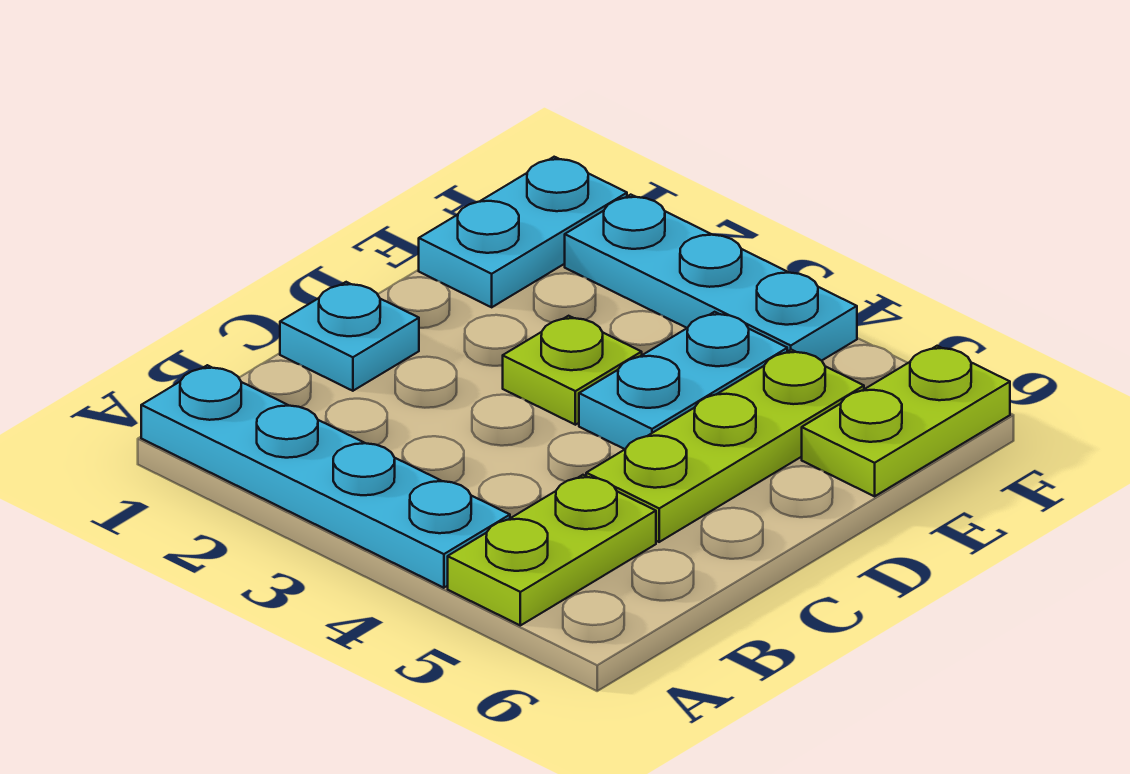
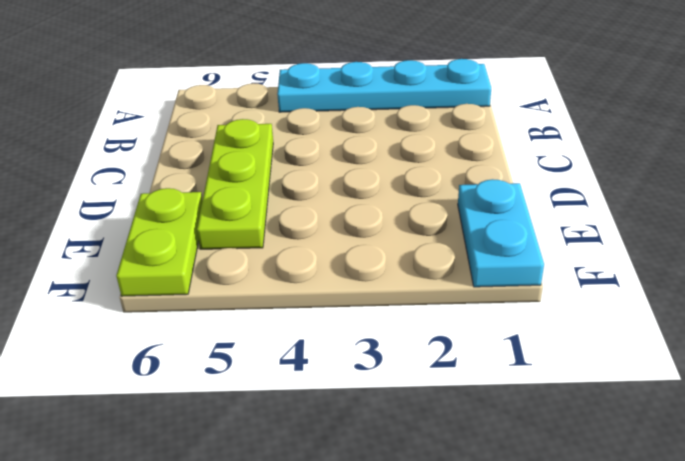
none -> lime 1x2 plate [448,475,656,625]
none -> cyan 1x1 plate [280,282,419,391]

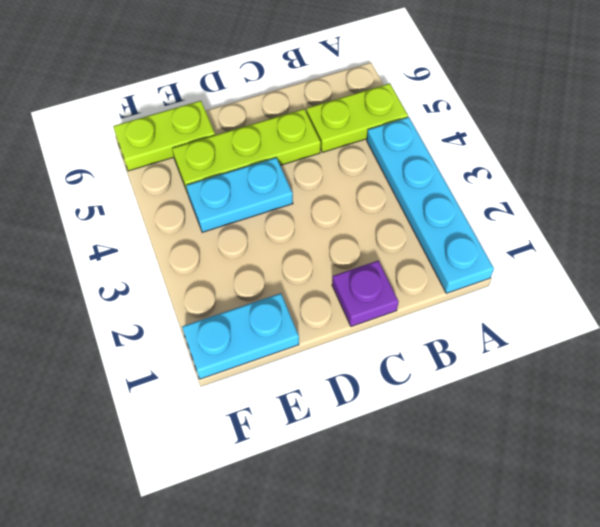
purple 1x1 plate [332,261,399,327] -> cyan 1x1 plate [280,282,419,391]
none -> lime 1x1 plate [503,316,642,425]
none -> cyan 1x3 plate [565,195,857,361]

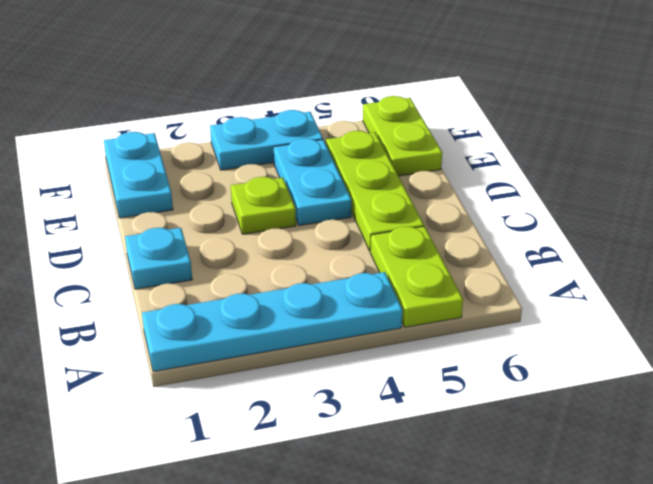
cyan 1x2 plate [210,110,323,170] -> cyan 1x3 plate [565,195,857,361]

